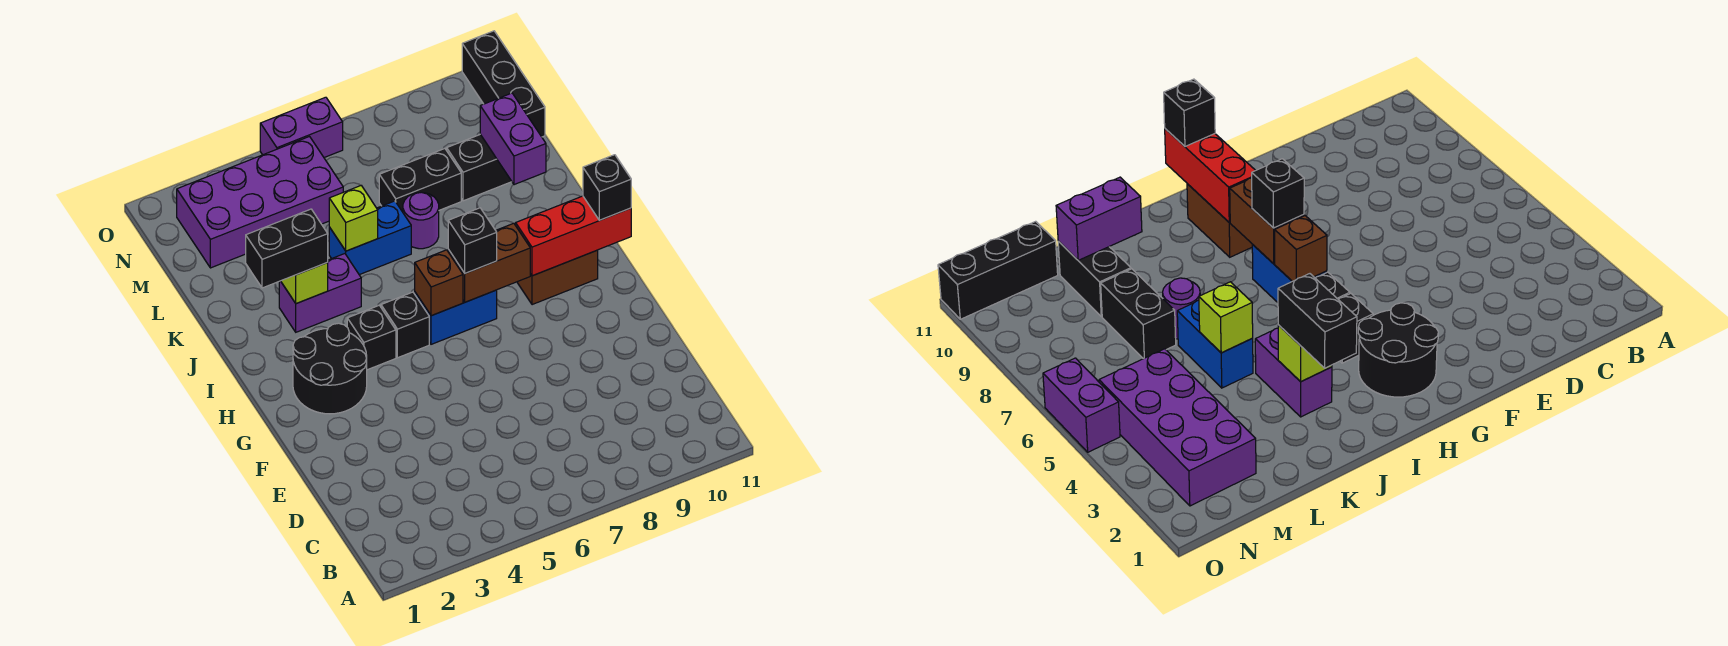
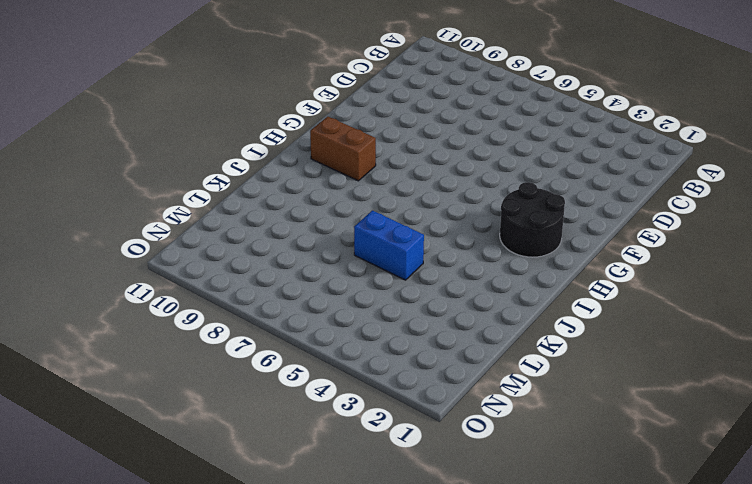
none -> black 1x1 brick [347,305,396,370]
none -> black 1x1 brick [381,292,429,358]
none -> blue 1x2 brick [415,290,497,344]

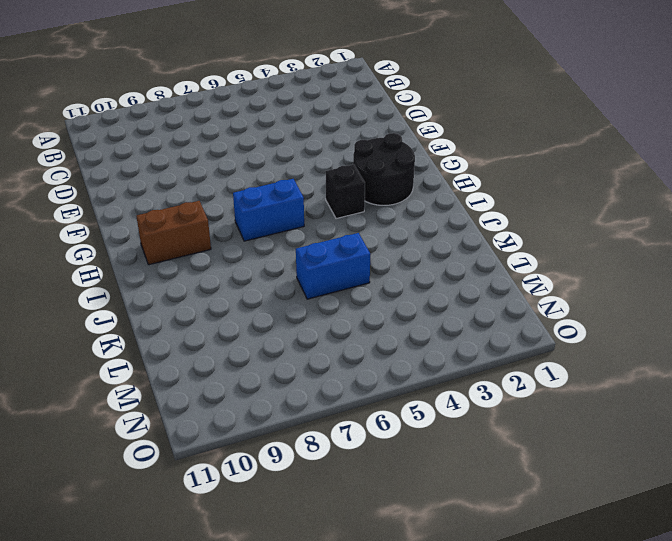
none -> black 1x1 brick [381,292,429,358]
none -> purple 1x2 brick [279,254,361,332]
none -> purple 1x1 round brick [403,192,439,249]

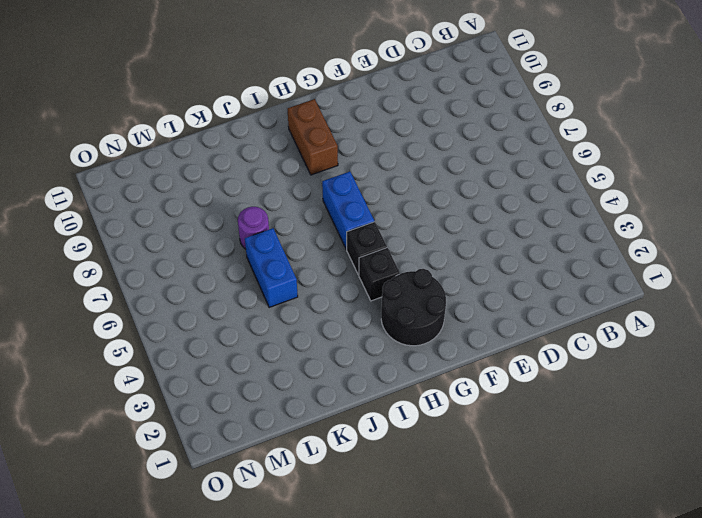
none -> purple 1x2 brick [279,254,361,332]
none -> black 1x2 brick [379,149,461,212]
none -> black 1x2 brick [447,134,512,201]

